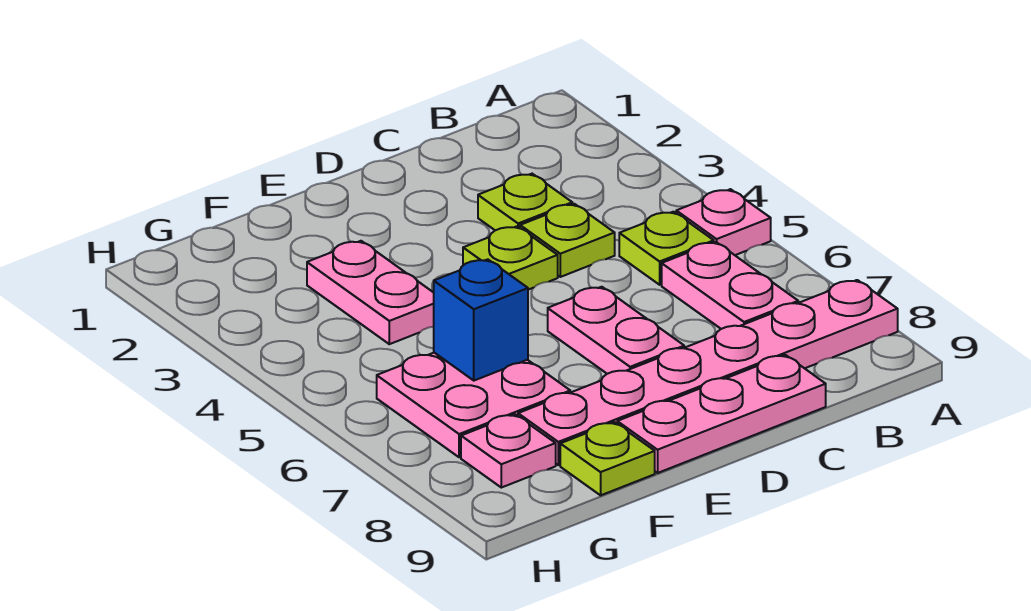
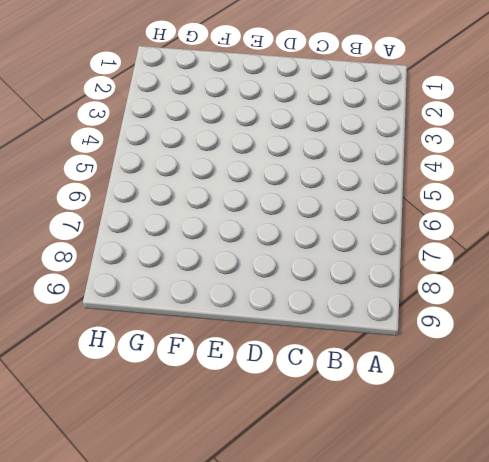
none -> pink 1x1 plate [676,189,771,255]
none -> pink 1x6 plate [518,280,898,465]
none -> lime 1x1 plate [619,212,714,285]

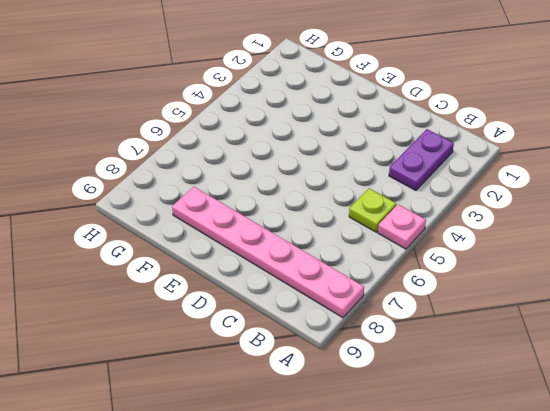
purple 1x2 plate [389,129,454,190] -> none
none -> pink 1x2 plate [662,242,798,329]
none -> lime 1x1 plate [478,174,572,230]
none -> lime 1x1 plate [520,204,615,277]

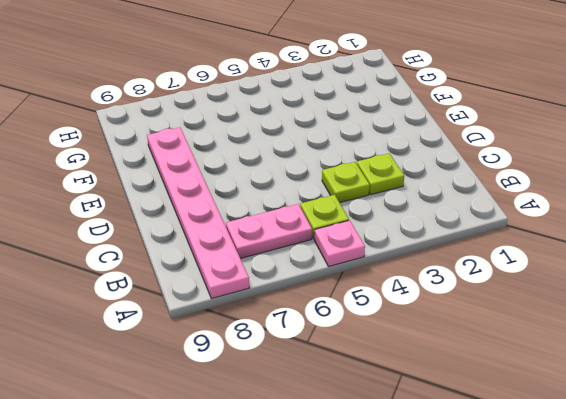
none -> pink 1x3 plate [617,355,826,473]
none -> lime 1x1 plate [463,226,558,290]
none -> pink 1x2 plate [548,287,684,374]

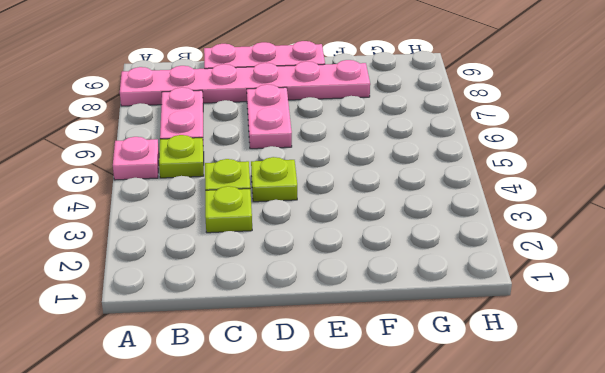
none -> pink 1x2 plate [307,241,434,344]
none -> pink 2x2 plate [377,353,570,457]
none -> lime 1x1 plate [560,422,655,495]

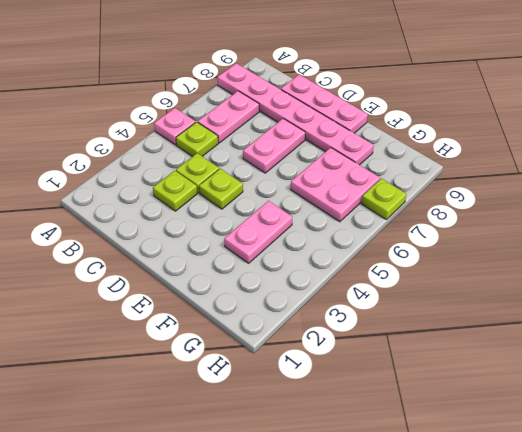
lime 1x1 plate [361,178,406,219] -> lime 1x1 plate moved to [560,422,655,495]
none -> pink 1x1 plate [461,414,556,488]
none -> blue 1x1 brick [434,259,528,381]

